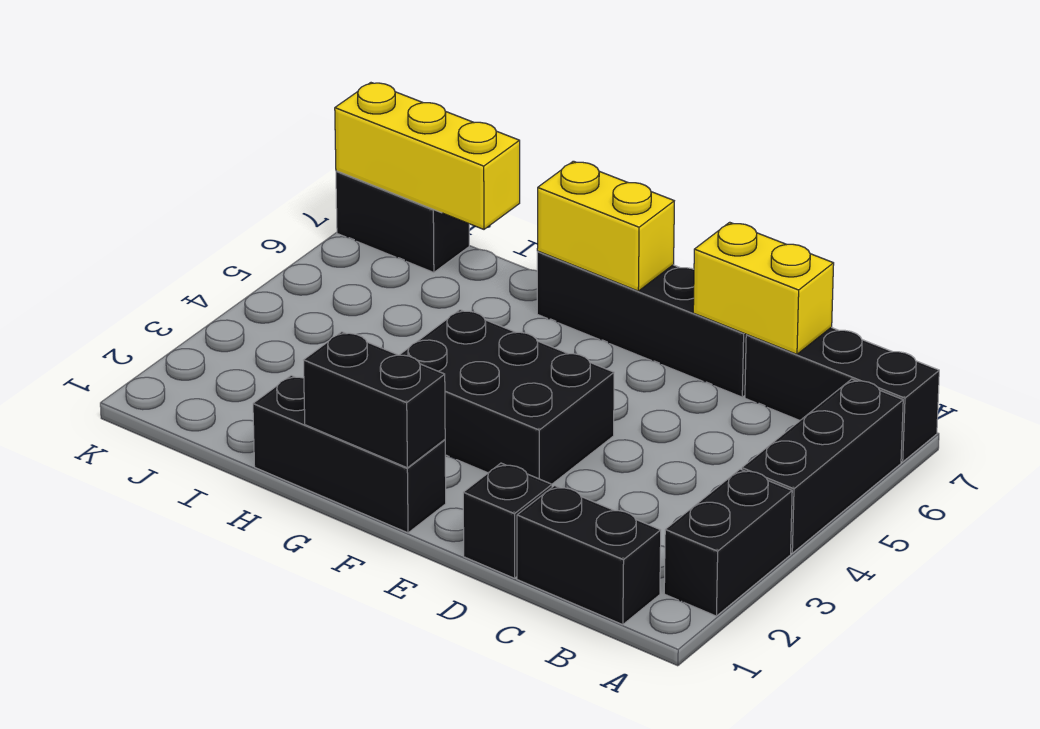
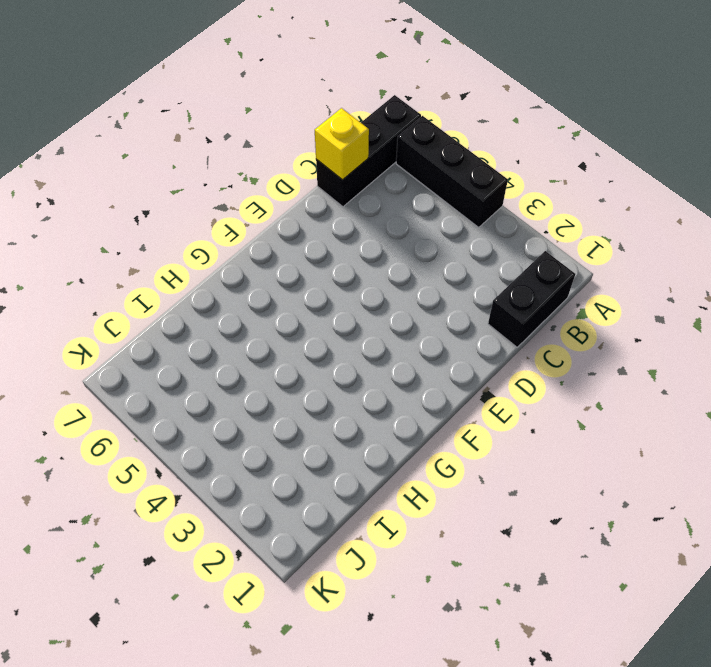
yellow 1x1 brick [315,108,369,180] -> yellow 1x2 brick [693,222,834,354]
none -> black 1x2 brick [664,469,792,616]
none -> black 1x1 brick [463,463,552,578]
none -> black 1x4 brick [537,251,746,397]

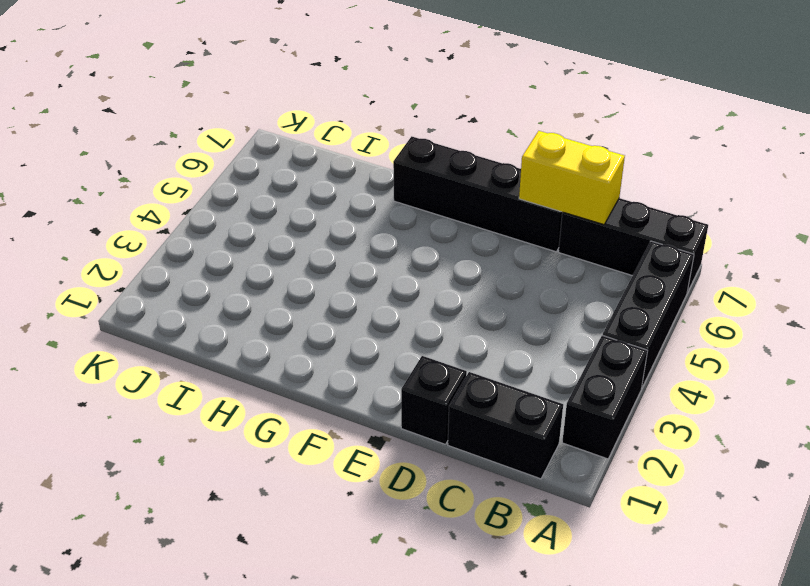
none -> black 2x3 brick [400,310,614,484]
none -> black 1x3 brick [253,375,446,533]
none -> black 1x2 brick [336,171,469,273]

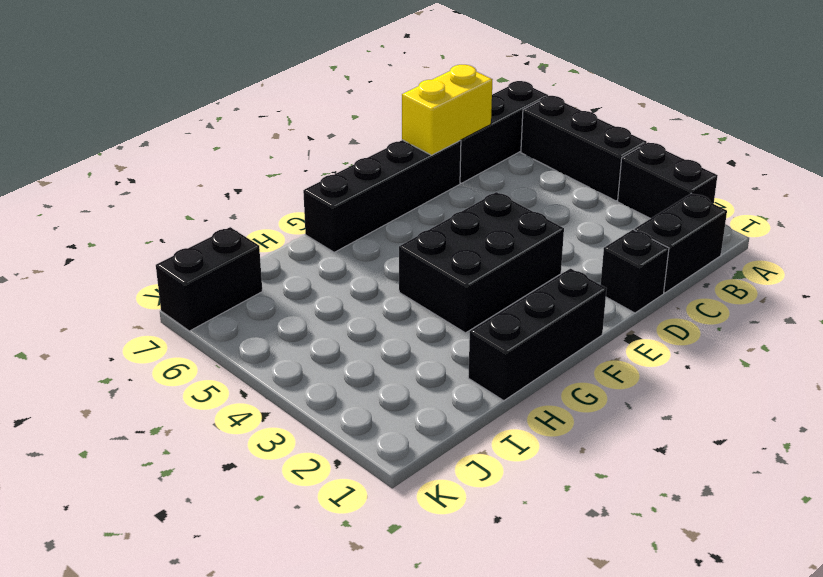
none -> black 1x2 brick [304,332,445,468]
none -> yellow 1x2 brick [537,161,674,291]
none -> yellow 1x3 brick [335,83,520,229]

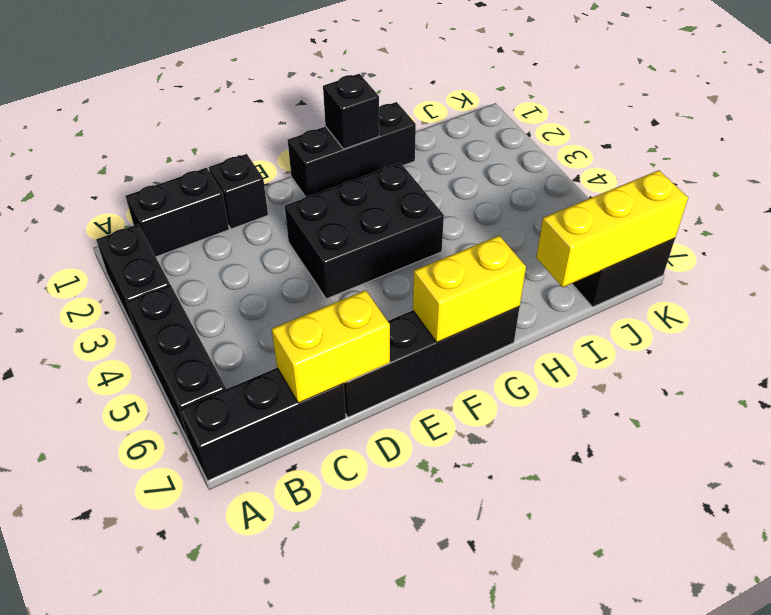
black 1x1 brick [323,74,379,149] -> black 1x2 brick [304,332,445,468]

